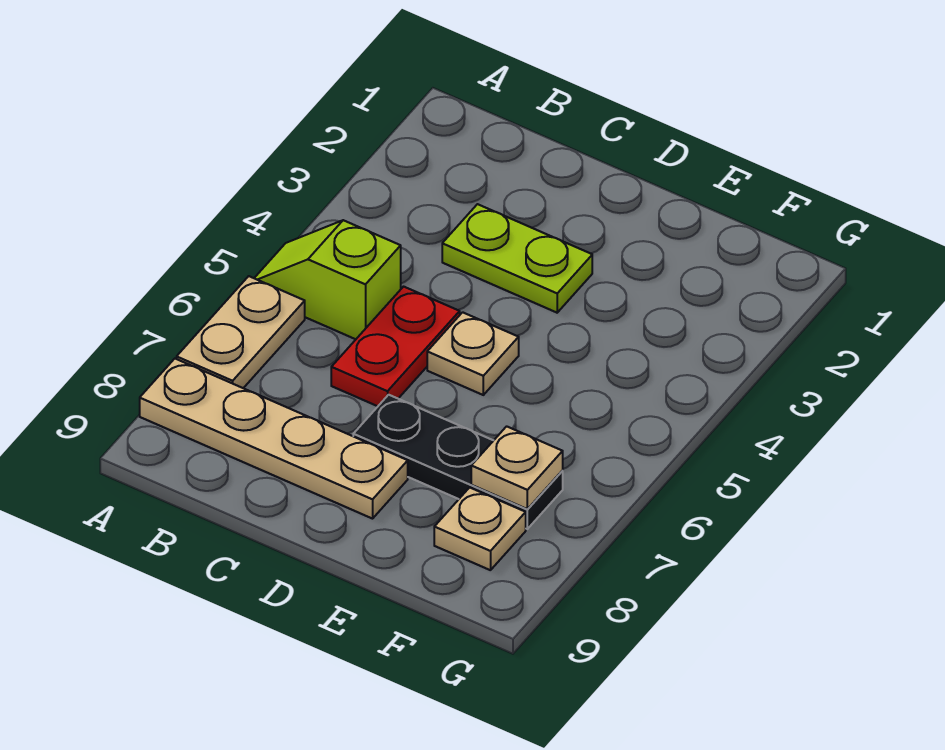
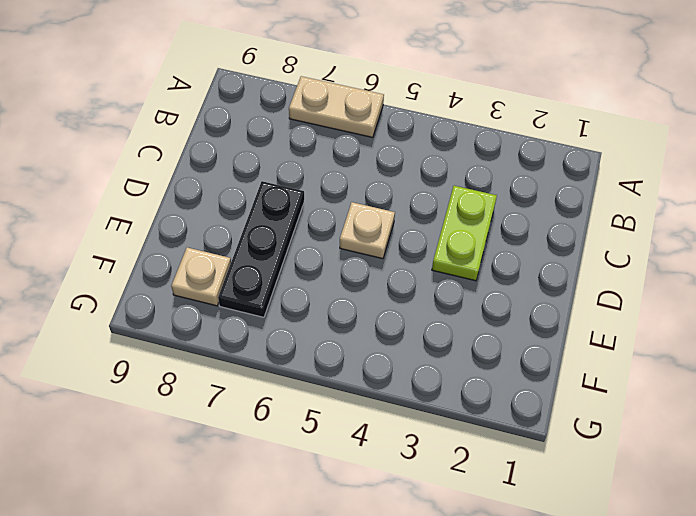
none -> lime 1x2 slope [254,220,401,339]
none -> tan 1x4 plate [140,359,408,519]

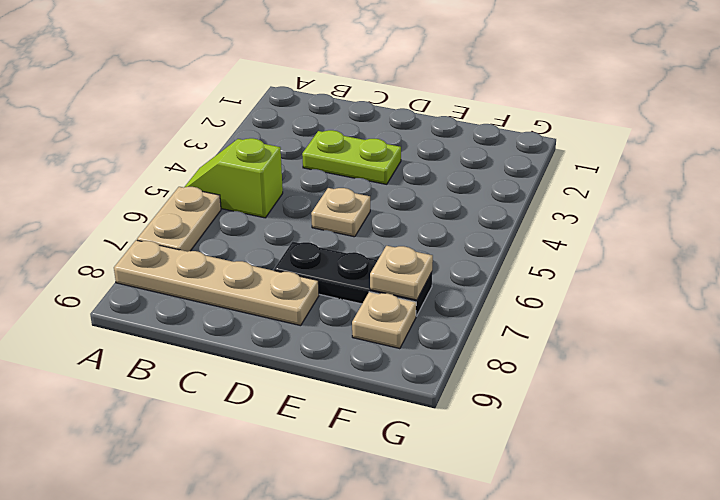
none -> red 1x2 plate [331,287,460,406]

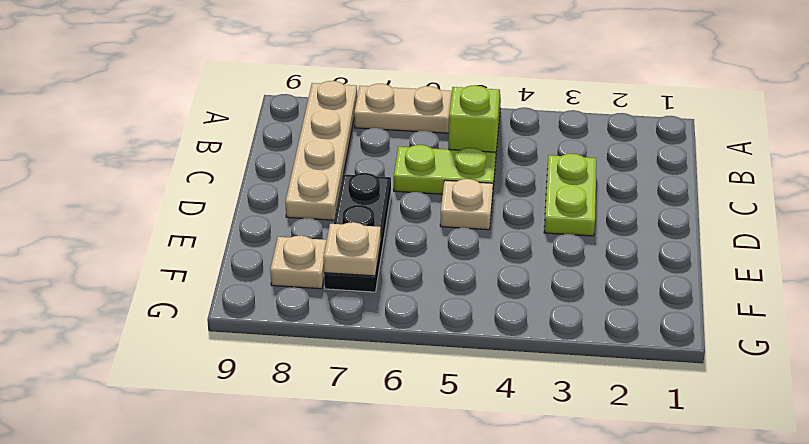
lime 1x2 plate [394,145,496,197] -> red 1x2 plate [331,287,460,406]

